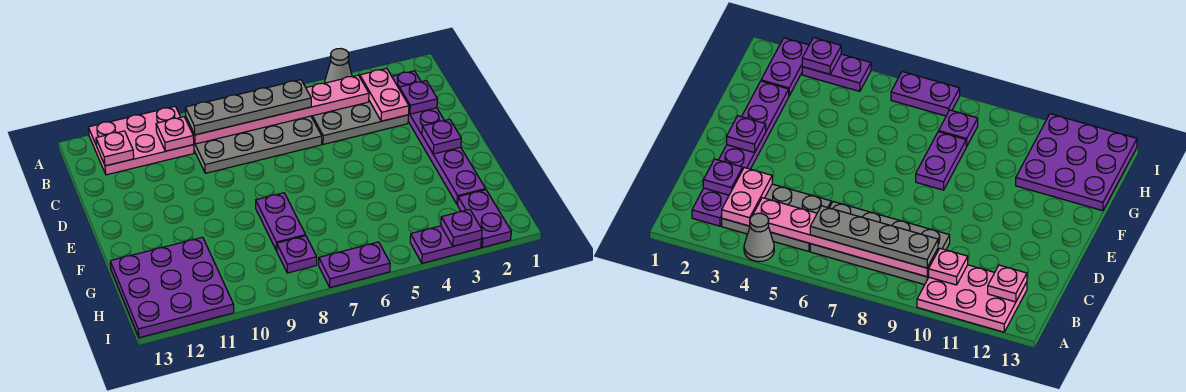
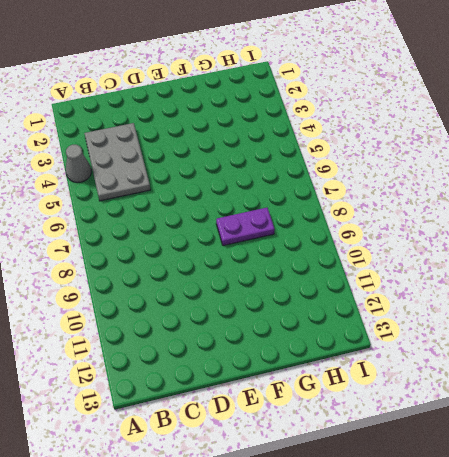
none -> pink 2x3 plate [88,106,194,175]
none -> purple 1x6 plate [392,71,486,204]
none -> grey 2x4 plate [193,116,322,173]

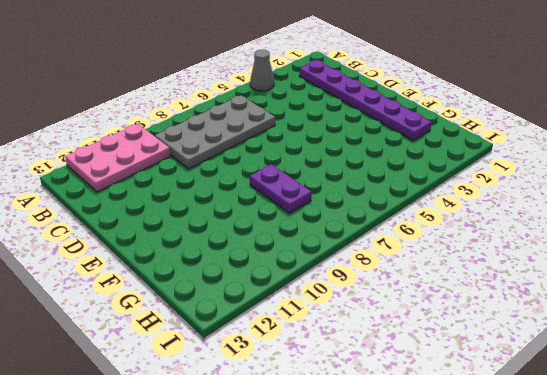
none -> grey 2x3 plate [311,101,408,144]
none -> purple 3x3 plate [110,237,234,338]
none -> purple 1x2 plate [458,190,511,248]

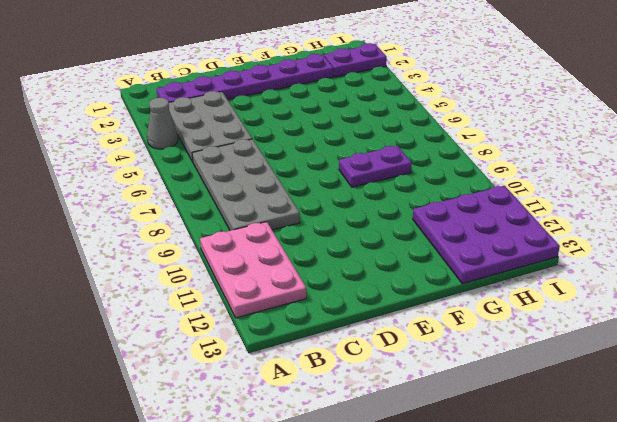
none -> purple 1x1 plate [277,236,317,273]
none -> purple 1x2 plate [410,226,481,263]
none -> purple 1x2 plate [319,242,390,287]

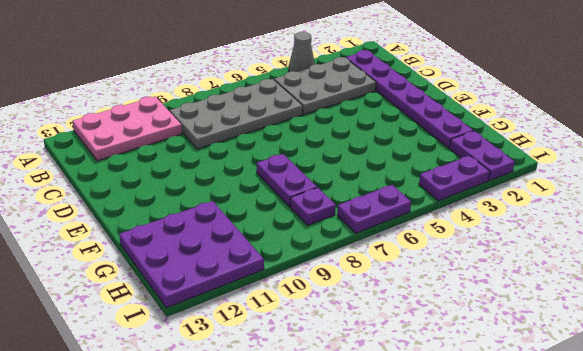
none -> pink 1x2 plate [360,68,409,121]
none -> pink 1x6 plate [186,75,369,144]
none -> pink 1x1 plate [156,117,194,151]

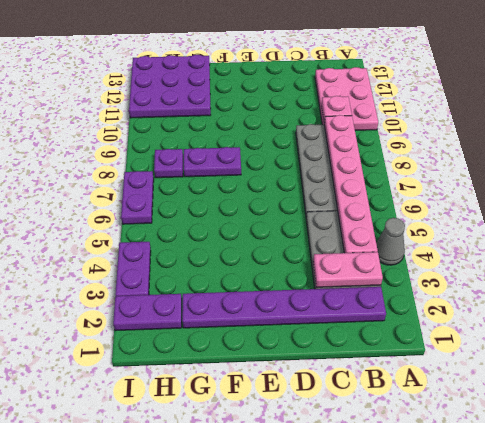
none -> pink 1x1 plate [96,131,134,166]
none -> purple 1x1 plate [399,80,437,114]
none -> purple 1x1 plate [422,119,461,154]

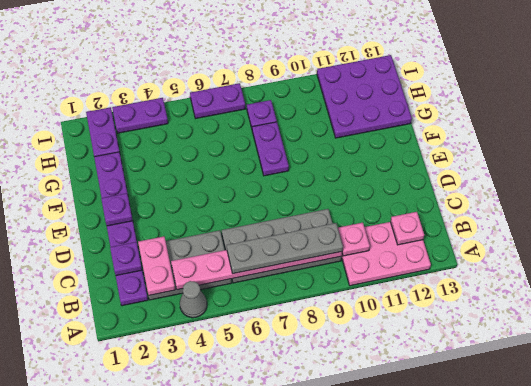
none -> purple 1x1 plate [441,209,482,246]

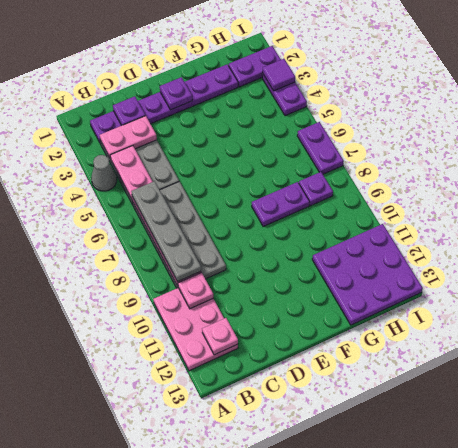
purple 1x1 tile [263,59,295,91] -> purple 1x1 plate [441,209,482,246]

